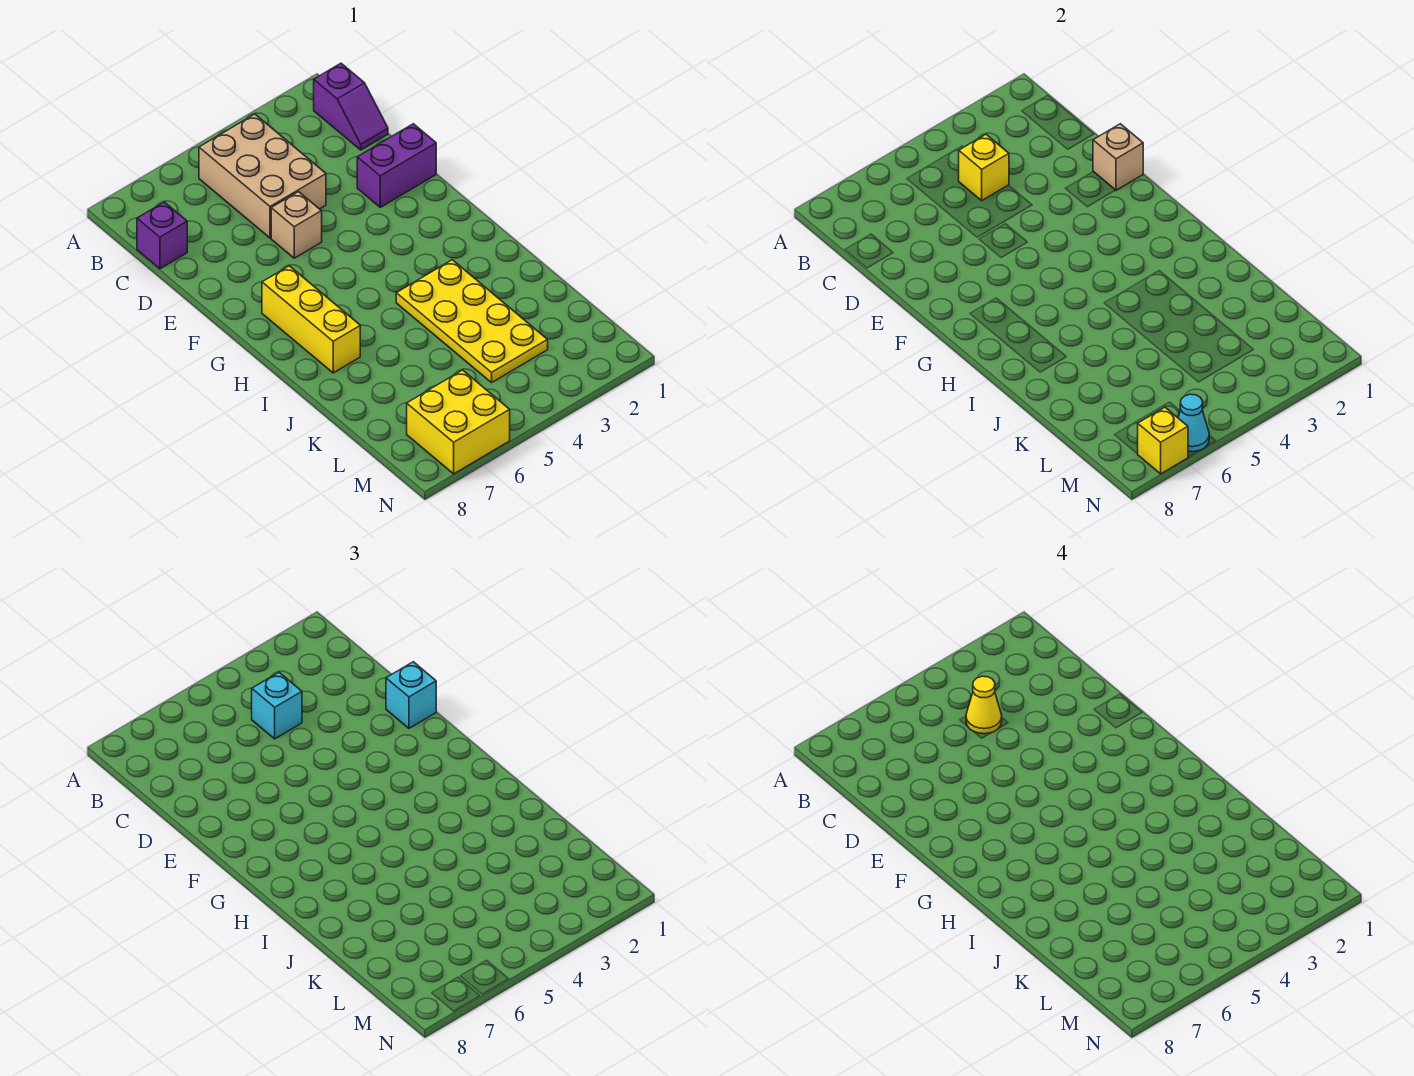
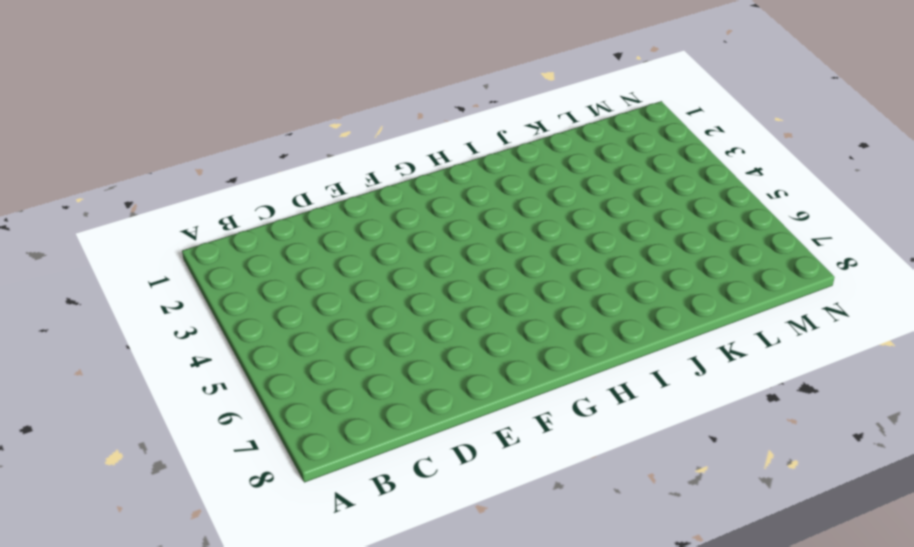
none -> purple 1x2 slope [314,63,388,150]
none -> tan 2x3 brick [199,114,326,238]
none -> purple 1x1 brick [137,202,187,269]

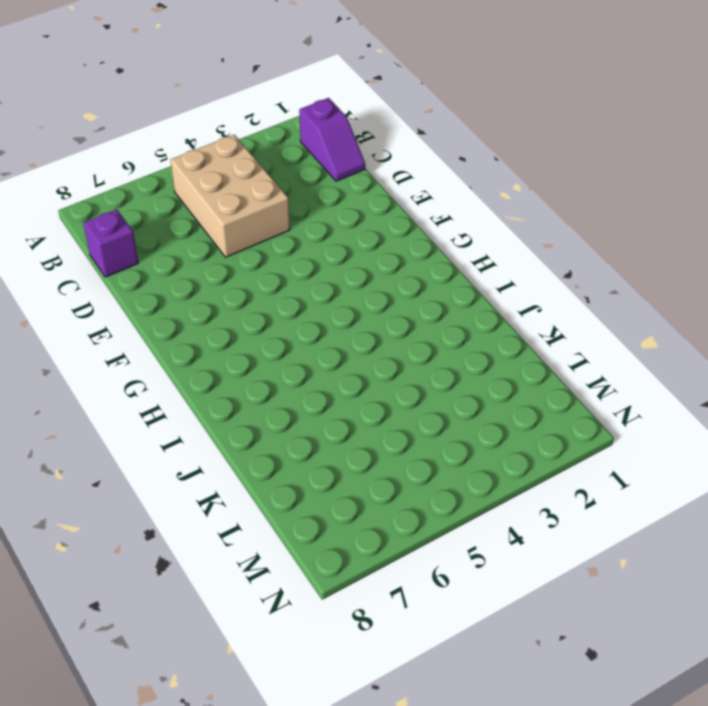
none -> purple 1x2 brick [357,124,436,207]
none -> tan 1x1 brick [271,192,322,258]
none -> yellow 1x3 brick [262,266,360,373]

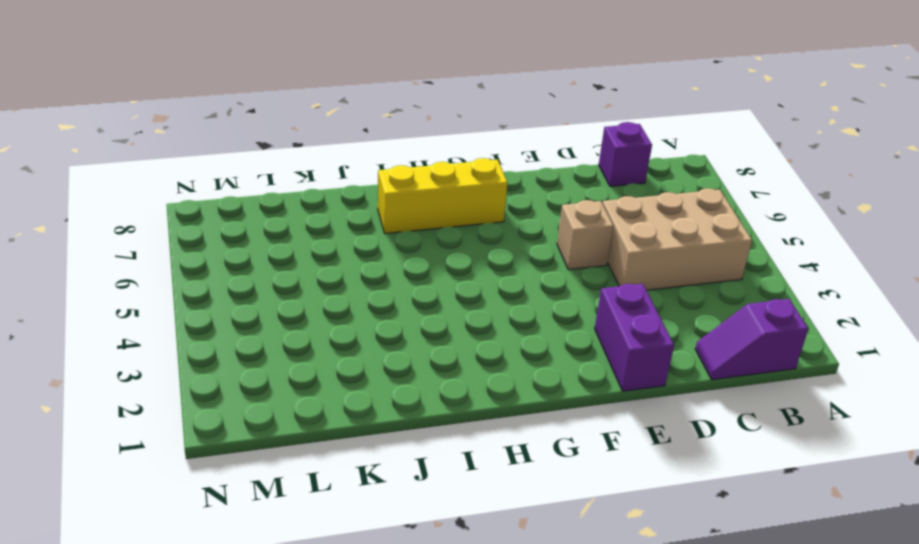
none -> yellow 2x4 plate [396,260,548,383]
none -> yellow 2x2 brick [407,370,510,474]
none -> yellow 1x1 brick [959,134,1009,200]

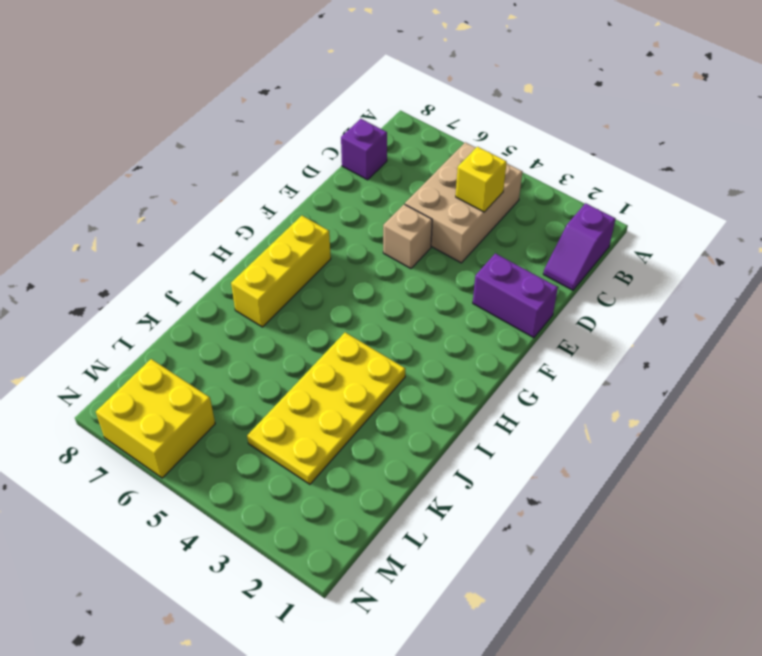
none -> tan 1x1 brick [1093,124,1143,190]
none -> cyan 1x1 cone [1178,394,1209,452]
none -> yellow 1x1 brick [1138,407,1188,474]

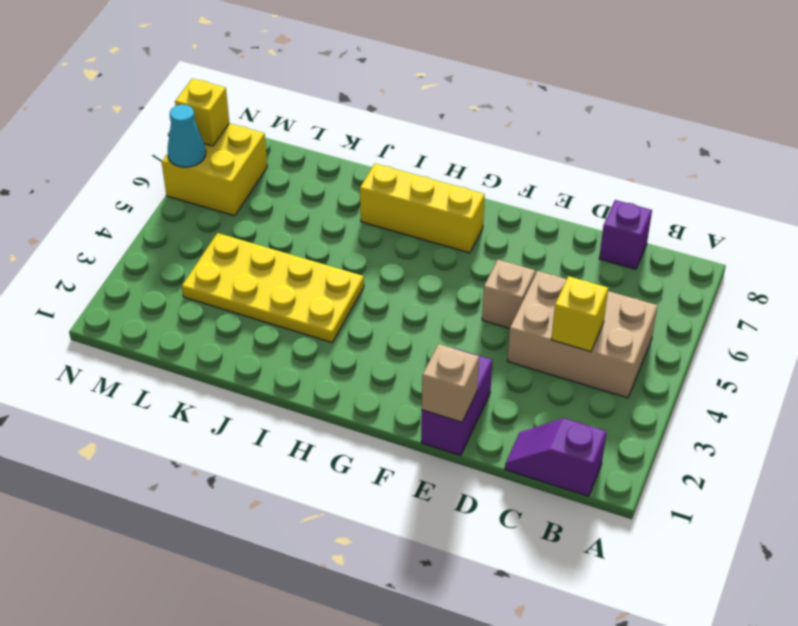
none -> cyan 1x1 brick [252,672,302,739]
none -> cyan 1x1 brick [386,662,436,728]
none -> yellow 1x1 cone [966,676,1002,734]

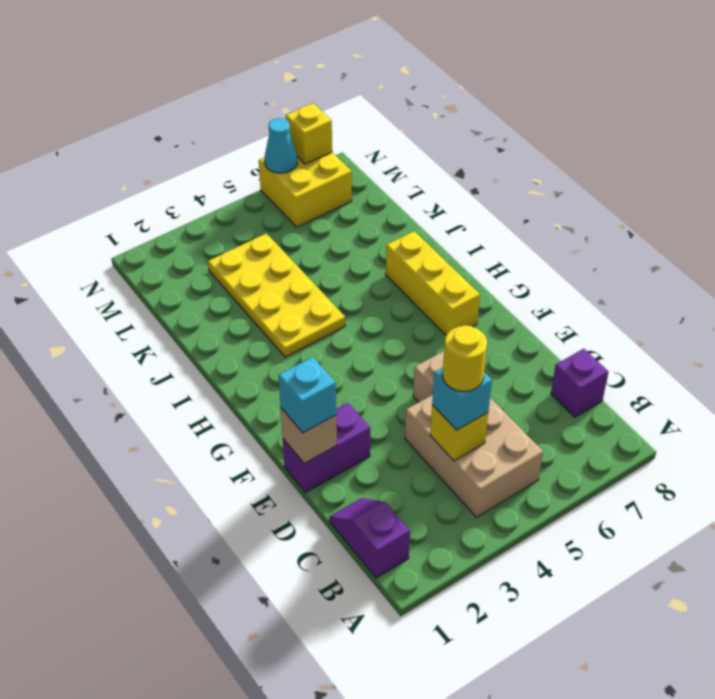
yellow 1x1 round brick [442,325,487,391] -> yellow 1x1 cone [966,676,1002,734]

